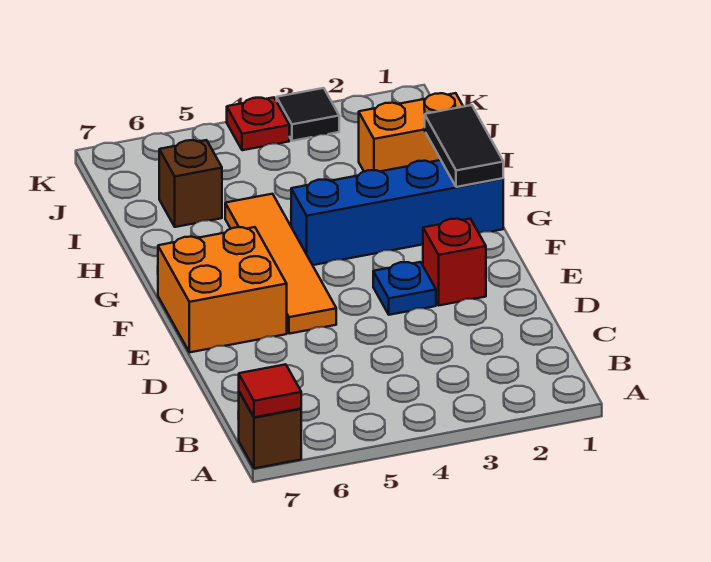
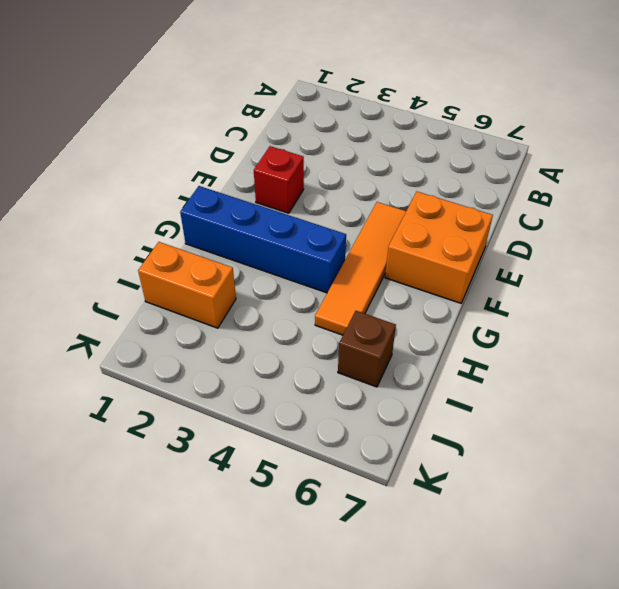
none -> brown 1x1 brick [238,392,301,468]
none -> blue 1x1 plate [373,262,436,315]
none -> black 1x1 tile [277,88,339,141]

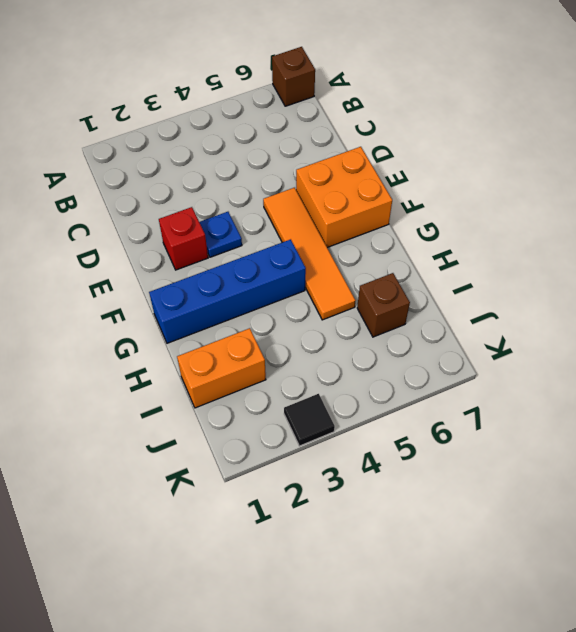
none -> red 1x1 plate [227,97,289,150]
none -> red 1x1 tile [239,364,301,417]
none -> black 1x2 tile [425,105,503,187]

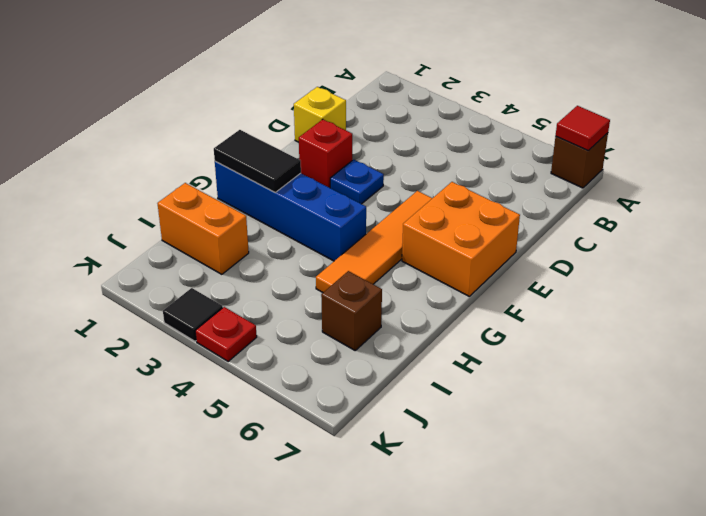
yellow 1x1 brick [294,87,346,142] -> none
black 1x2 tile [214,130,301,192] -> black 1x2 tile turned to [425,105,503,187]

